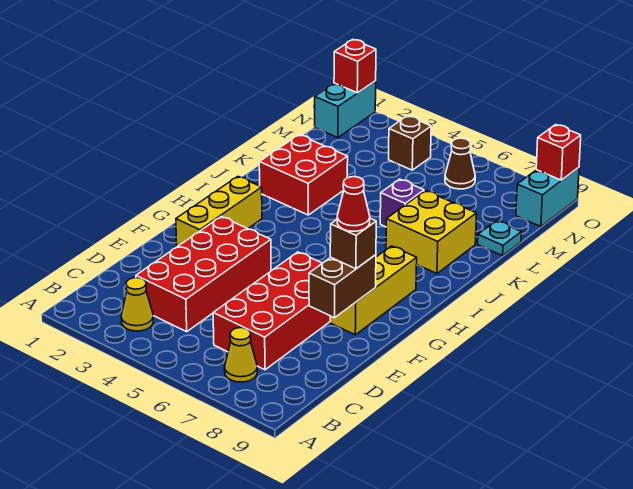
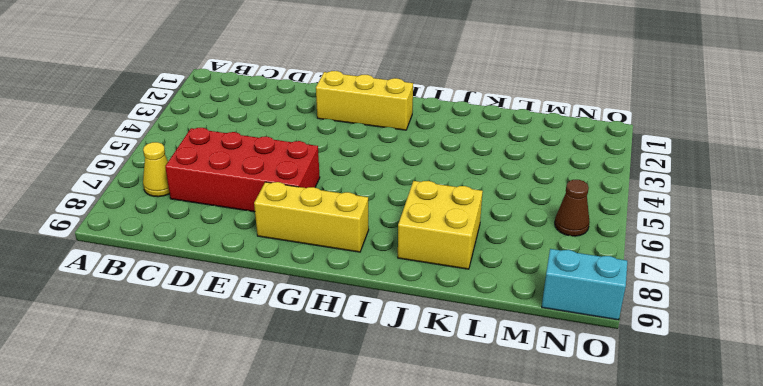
none -> yellow 1x1 cone [121,278,153,331]
none -> red 2x4 brick [136,217,271,332]
none -> red 2x2 brick [259,135,348,215]

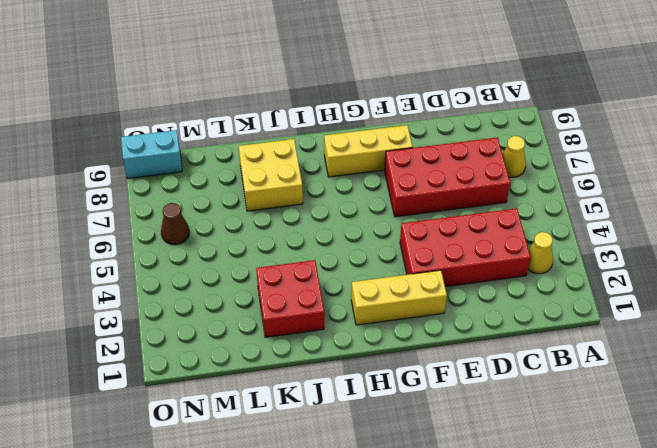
none -> purple 1x1 brick [380,179,424,227]
none -> cyan 1x1 plate [478,221,521,256]
none -> cyan 1x2 brick [315,81,376,138]

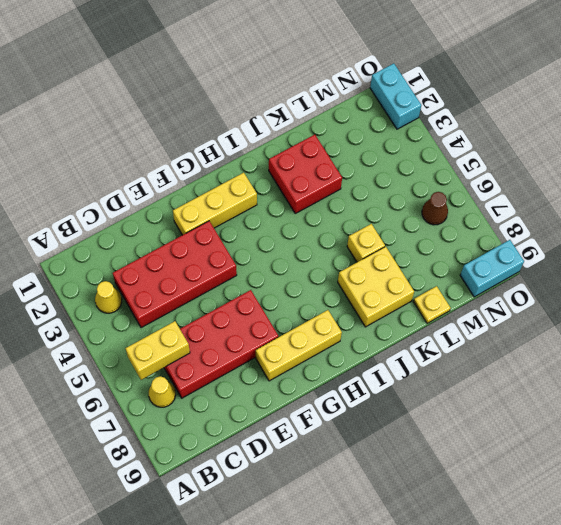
yellow 1x2 brick [125,321,190,380] -> none
yellow 1x1 brick [347,224,385,262] -> purple 1x1 brick [380,179,424,227]
yellow 1x1 plate [413,286,451,323] -> cyan 1x1 plate [478,221,521,256]
cyan 1x2 brick [370,63,421,129] -> cyan 1x2 brick turned to [315,81,376,138]
none -> brown 1x1 brick [389,116,431,170]
none -> brown 1x2 brick [309,255,376,318]
none -> red 1x1 brick [334,39,376,93]

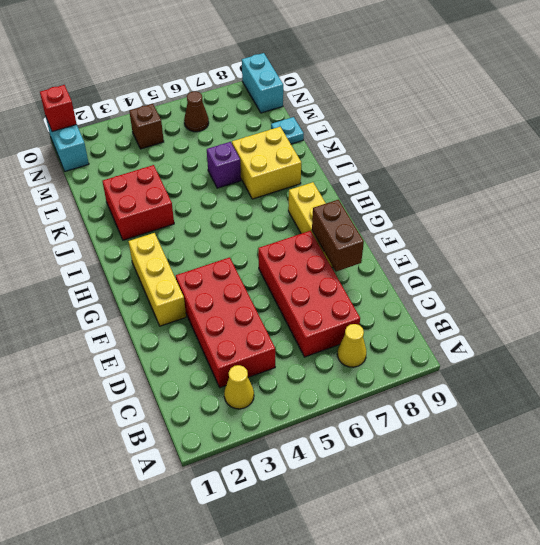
none -> red 1x1 brick [536,125,581,180]
none -> brown 1x1 brick [330,218,376,269]
none -> red 1x1 cone [337,177,370,231]

